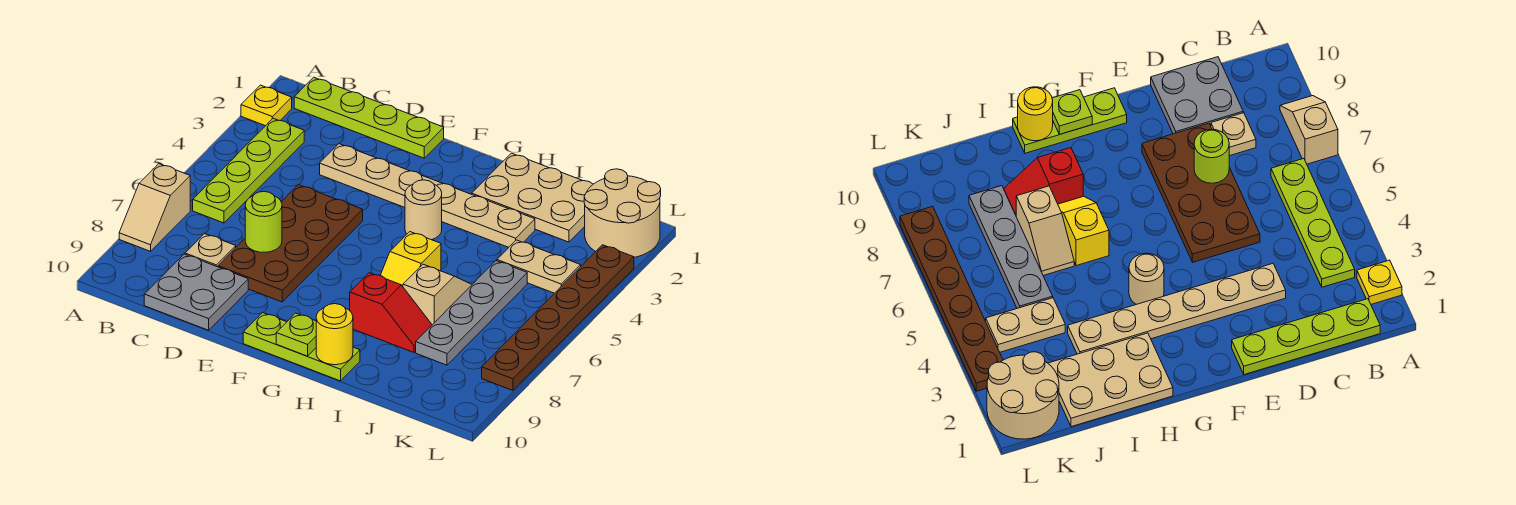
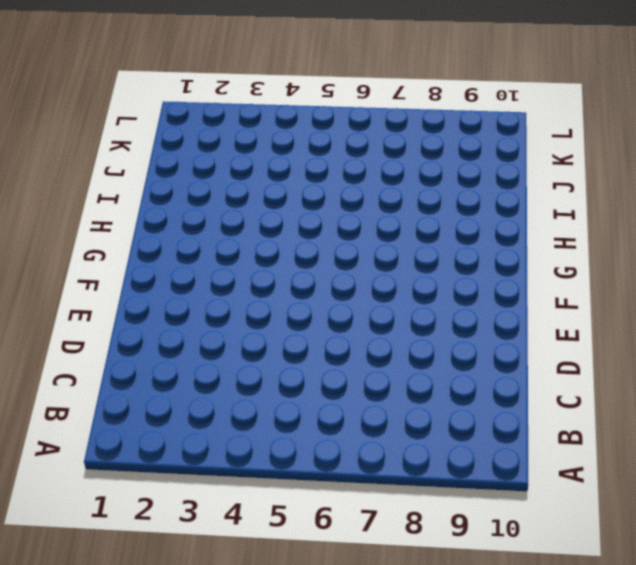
none -> yellow 1x1 plate [241,85,292,126]
none -> tan 1x2 slope [119,164,190,251]
none -> lime 1x4 plate [294,77,444,158]

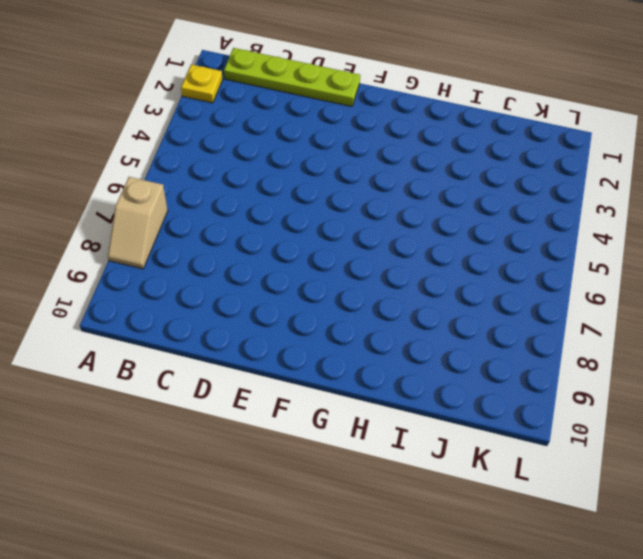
none -> lime 1x4 plate [193,118,304,223]
none -> tan 1x1 plate [185,234,236,267]
none -> grey 2x2 plate [144,254,248,330]

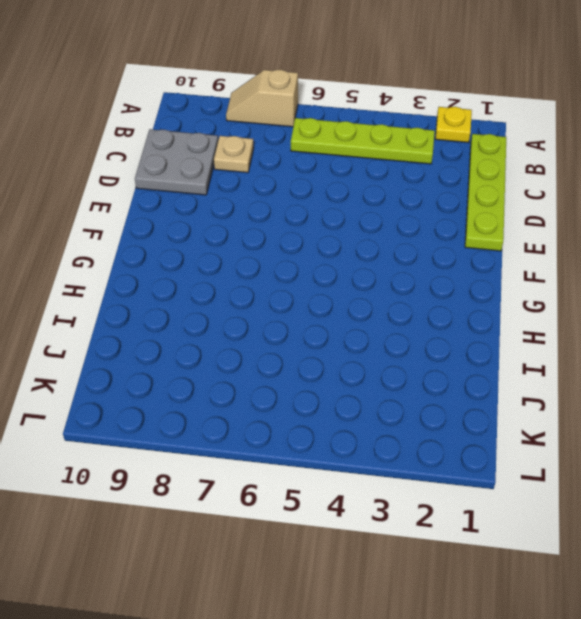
none -> tan 1x6 plate [320,144,535,247]
none -> brown 2x4 plate [218,185,363,302]
none -> lime 1x3 plate [243,313,360,381]

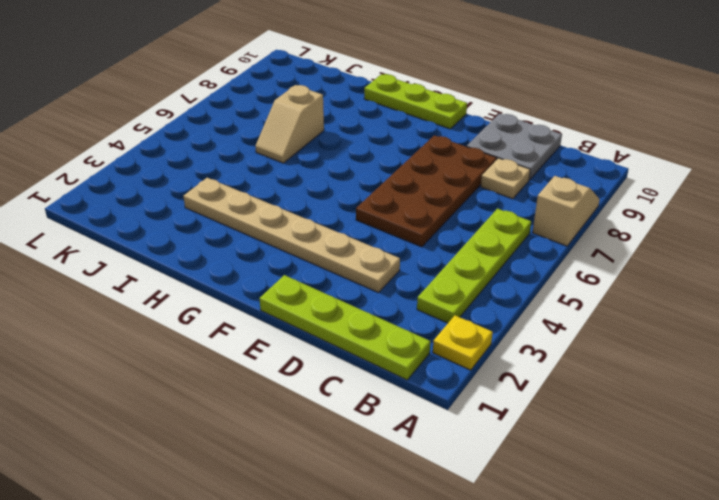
none -> tan 1x1 round brick [405,180,442,240]
none -> tan 2x3 plate [472,153,593,242]
none -> yellow 1x2 slope [380,232,441,286]

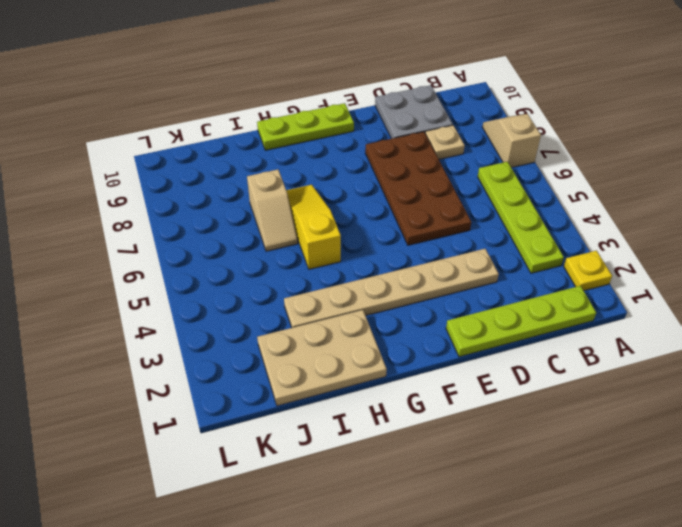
yellow 1x3 slope [286,185,341,269] -> yellow 1x2 slope [380,232,441,286]
none -> tan 1x1 round brick [405,180,442,240]
none -> red 1x2 slope [350,273,432,352]
none -> tan 1x2 plate [497,240,581,293]

